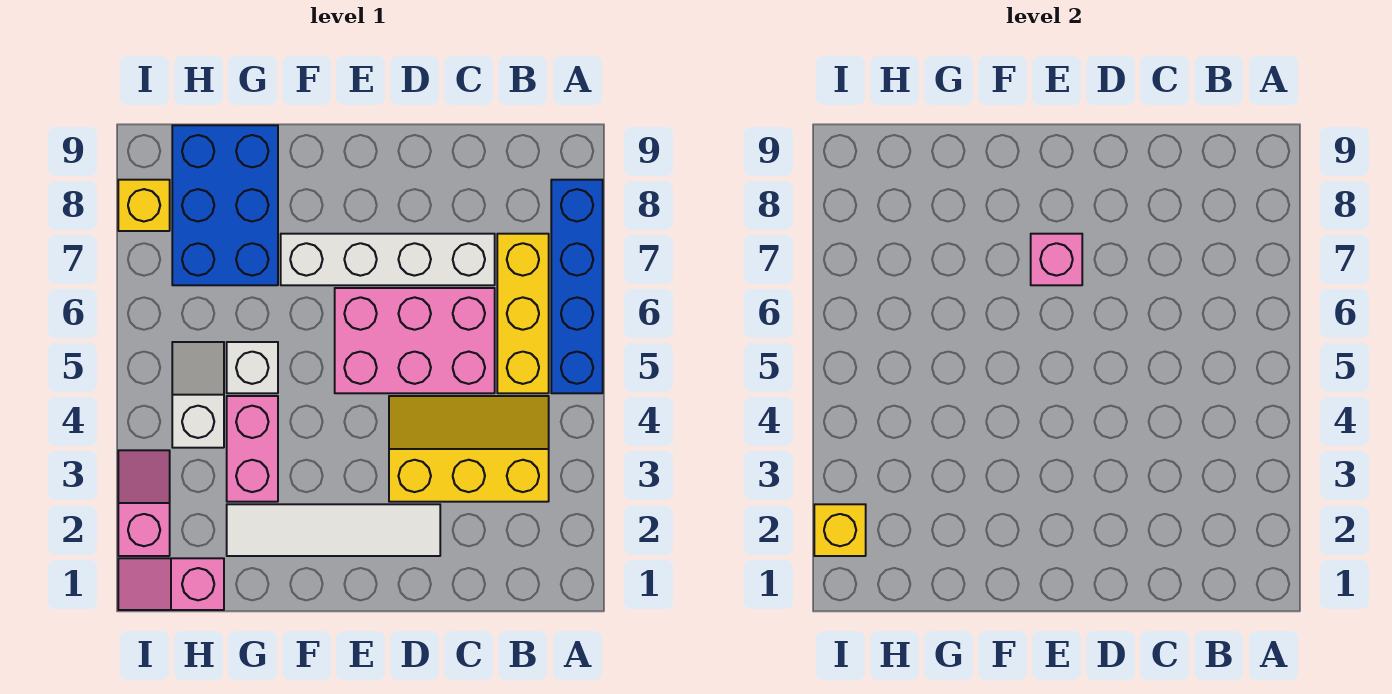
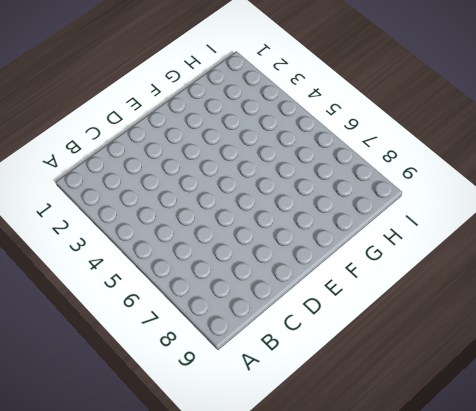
none -> blue 1x4 brick [551,180,603,393]
none -> yellow 2x3 slope [389,396,549,502]
none -> yellow 1x3 brick [497,234,549,393]

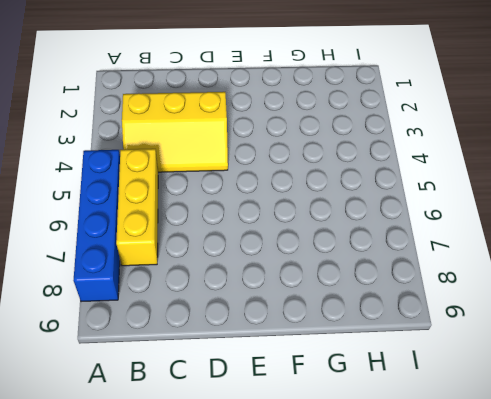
none -> pink 2x3 brick [335,288,495,393]
none -> white 1x4 brick [281,234,495,285]
none -> white 1x4 tile [227,504,440,556]

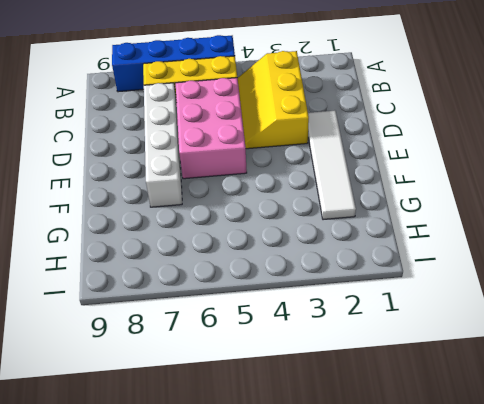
none -> pink 1x2 brick [227,396,278,502]
none -> white 1x1 brick [227,342,278,393]
none -> blue 2x3 brick [172,125,278,285]

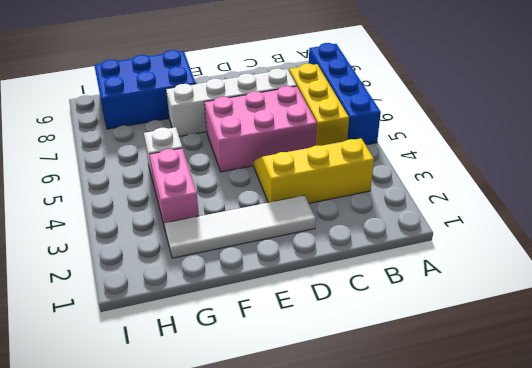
blue 2x3 brick [94,50,196,129] -> blue 2x3 brick turned to [172,125,278,285]
none -> pink 1x2 slope [118,558,224,610]
none -> white 1x2 slope [172,342,224,448]
none -> pink 1x2 slope [118,450,170,556]

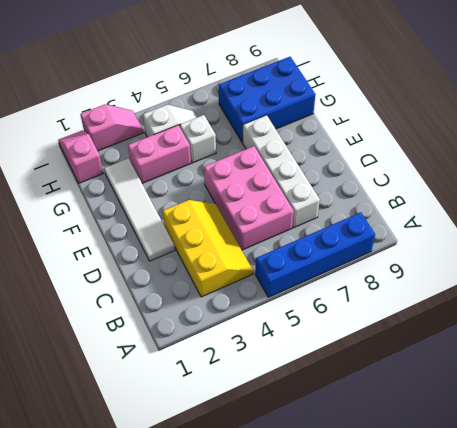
none -> yellow 1x3 brick [497,234,549,393]
none -> yellow 1x1 brick [118,180,170,231]
none -> pink 1x1 brick [1031,234,1082,285]

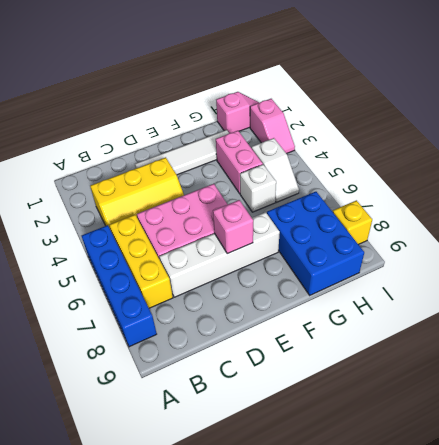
none -> yellow 1x1 brick [814,504,866,556]

